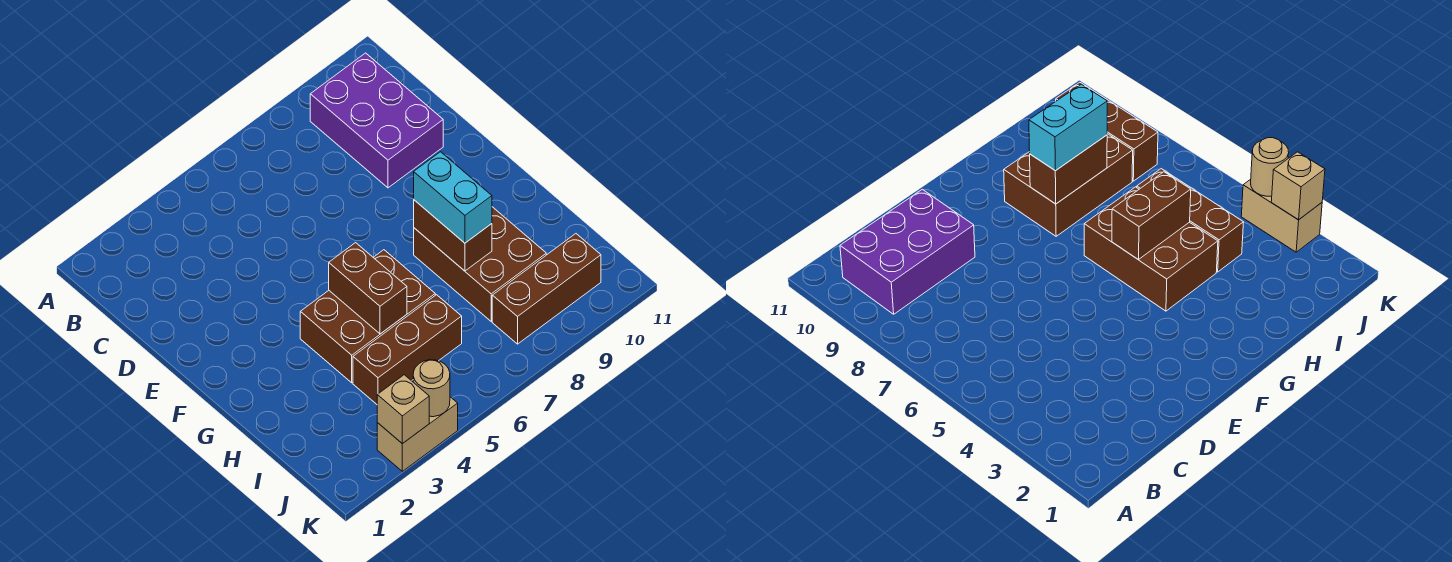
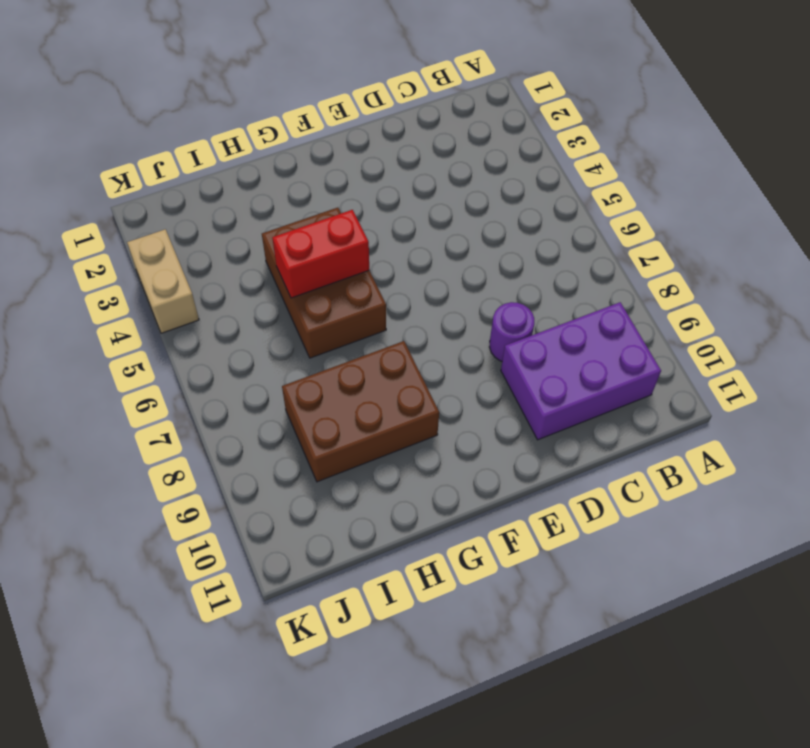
purple 1x1 round brick [490,302,534,361] -> none
red 1x2 brick [272,210,369,298] -> brown 1x2 brick [329,243,407,334]
none -> brown 1x3 brick [353,295,462,404]
none -> brown 1x3 brick [492,234,601,344]

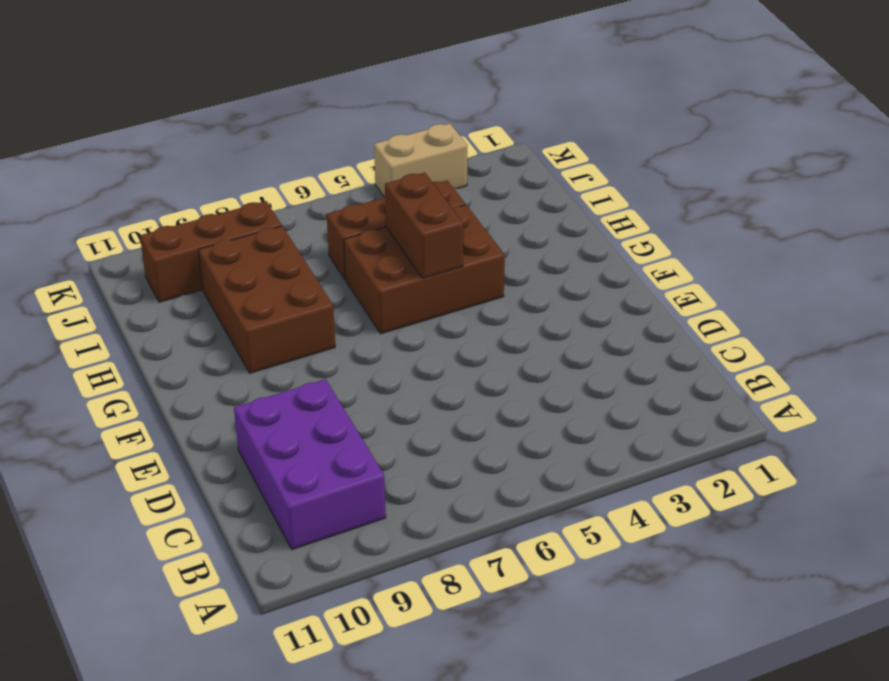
none -> brown 1x2 brick [414,200,492,271]
none -> tan 1x1 brick [377,375,429,444]

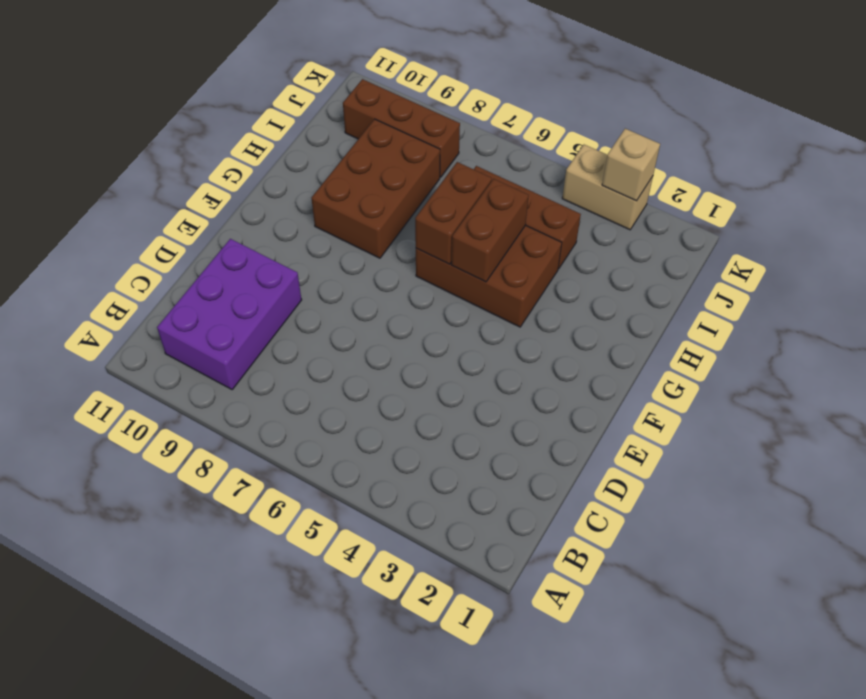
brown 1x2 brick [415,162,492,264] -> brown 1x2 brick moved to [414,200,492,271]
none -> tan 1x1 round brick [413,360,450,417]
none -> cyan 1x2 brick [414,152,492,243]

